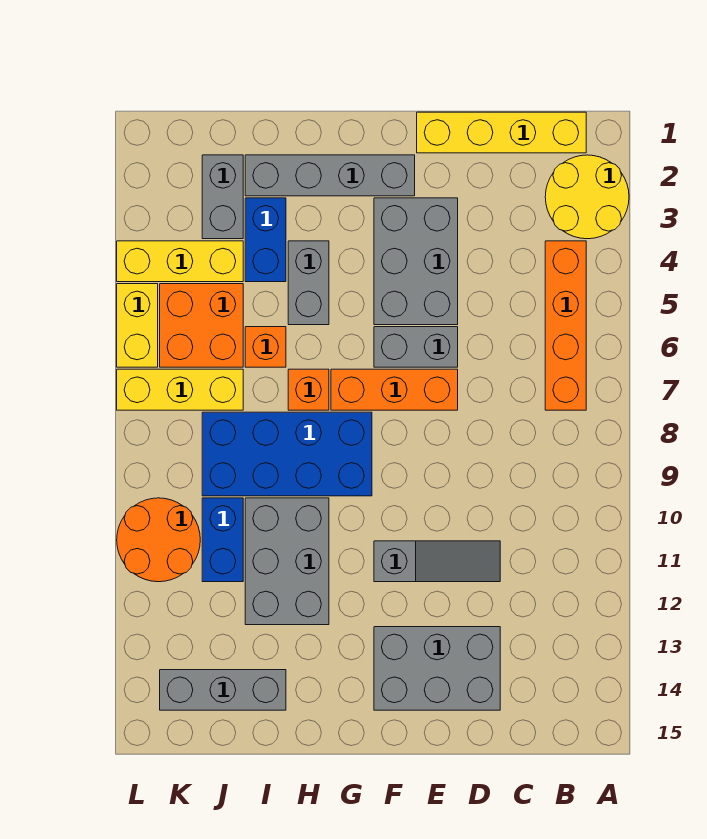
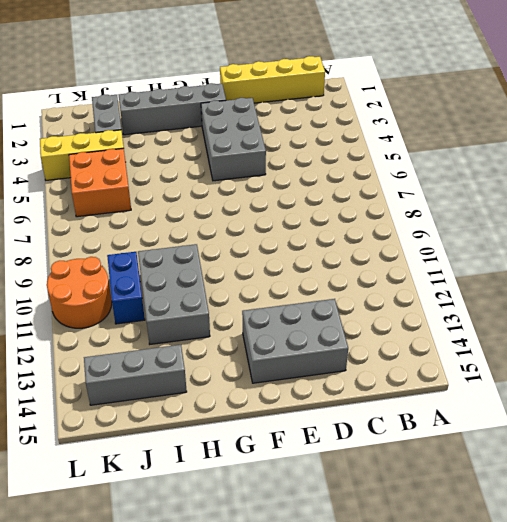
none -> yellow 2x2 round brick [545,155,629,239]
none -> orange 1x4 brick [545,241,586,410]
none -> grey 1x3 slope [374,541,500,582]

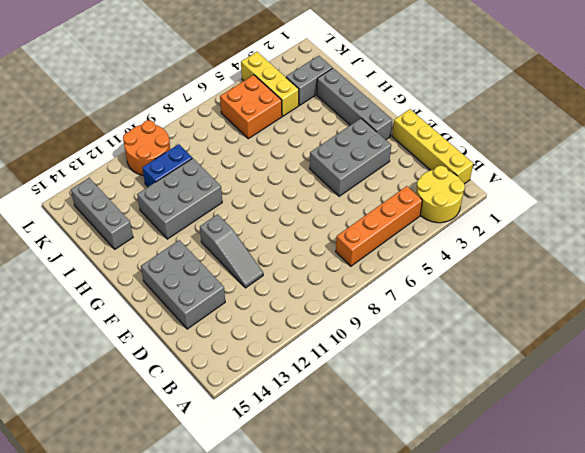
none -> grey 1x2 brick [374,327,458,367]
none -> orange 1x3 brick [331,369,458,410]
none -> blue 2x4 brick [202,412,372,496]

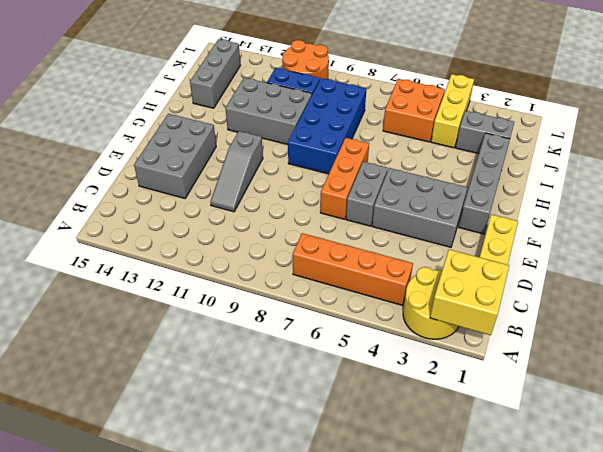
yellow 2x2 brick [430,249,509,335] -> none
none -> grey 1x2 brick [288,241,329,325]
none -> orange 1x1 brick [288,369,329,410]
none -> blue 1x2 brick [245,198,286,282]

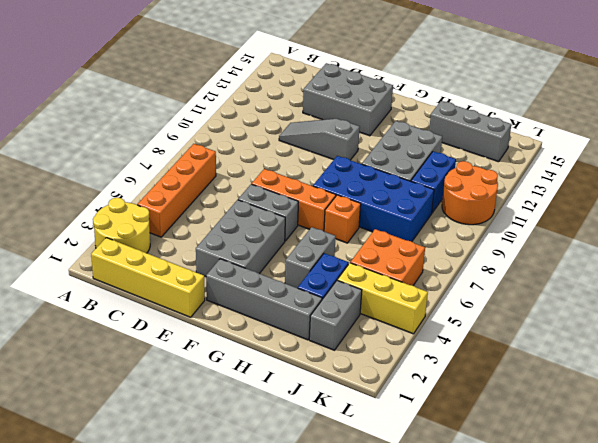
none -> orange 1x1 brick [245,327,286,367]
none -> yellow 1x3 brick [117,369,243,410]
none -> yellow 1x2 brick [117,284,158,367]

